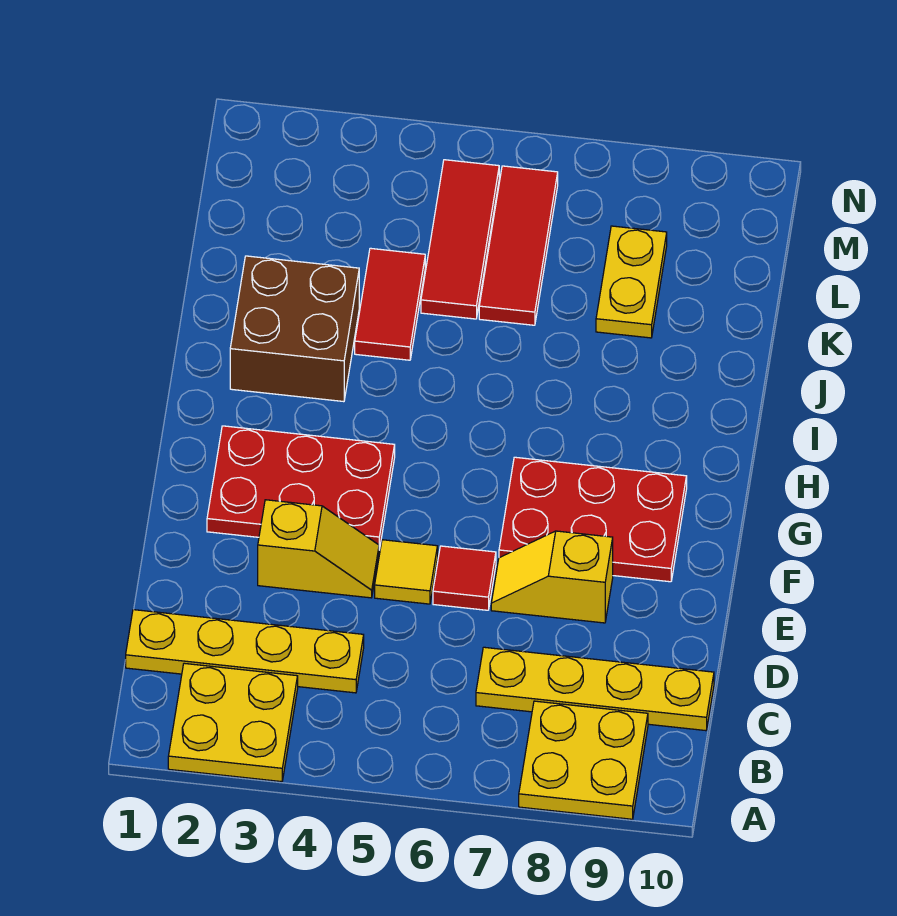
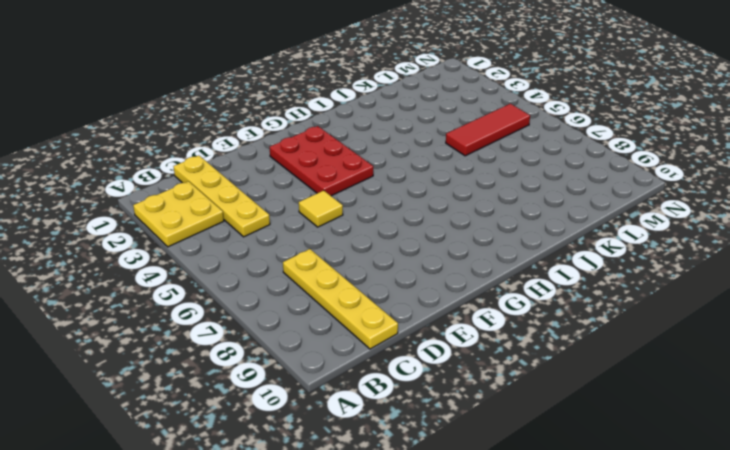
none -> yellow 2x2 plate [519,701,648,819]
none -> yellow 1x2 slope [258,500,379,598]
none -> red 1x1 tile [433,546,496,610]

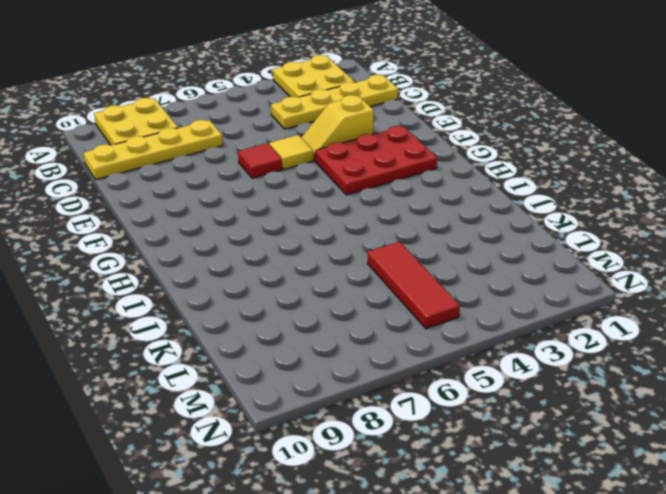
none -> yellow 1x2 slope [491,531,613,623]
none -> red 2x3 plate [499,457,687,582]
none -> brown 2x2 brick [230,256,359,402]

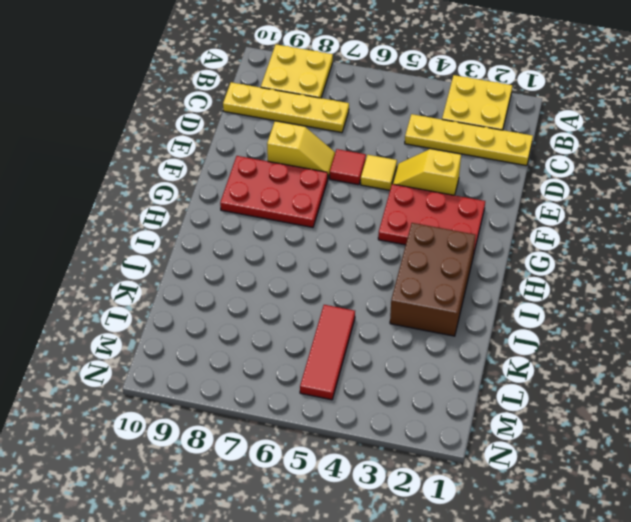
brown 2x3 brick [390,223,476,336] -> brown 2x2 brick [230,256,359,402]
none -> red 1x2 tile [355,248,425,360]
none -> red 1x3 tile [479,166,558,325]
none -> yellow 1x2 plate [596,226,667,338]

